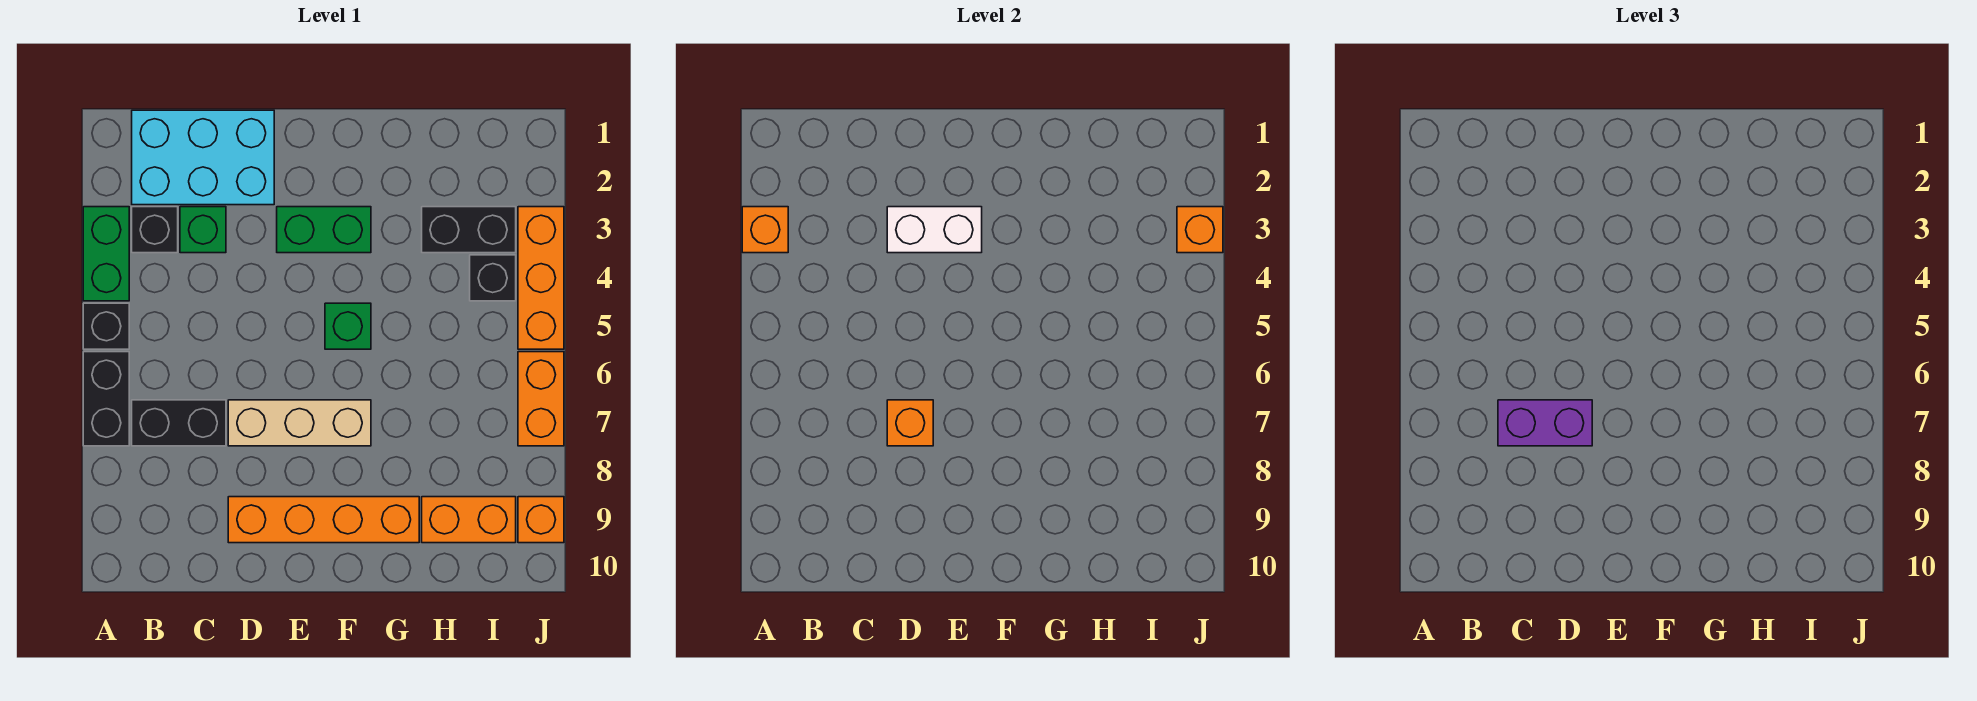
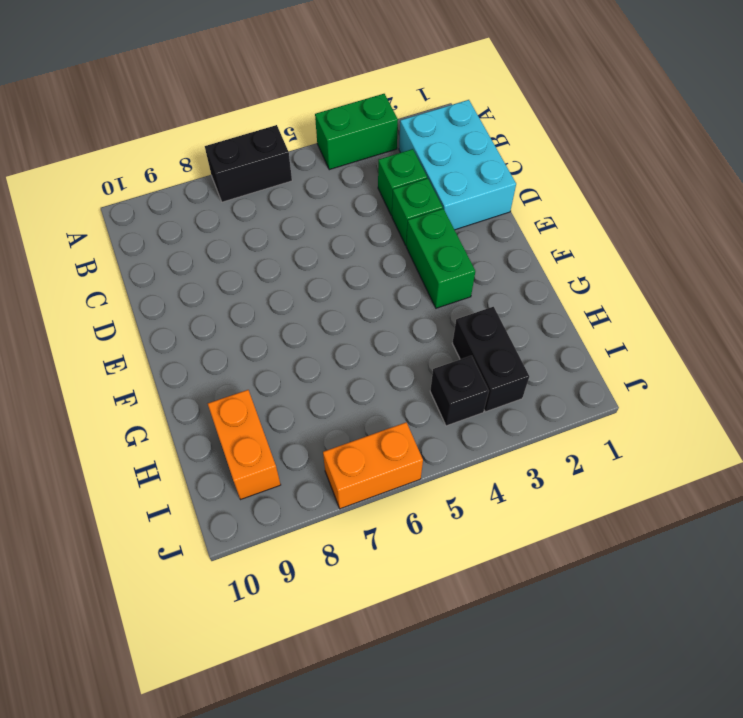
green 1x1 brick [392,178,443,245] -> green 1x1 brick moved to [325,303,371,349]
none -> black 1x1 brick [83,303,129,349]
none -> black 1x1 brick [132,207,178,253]
none -> black 1x2 brick [132,400,226,446]

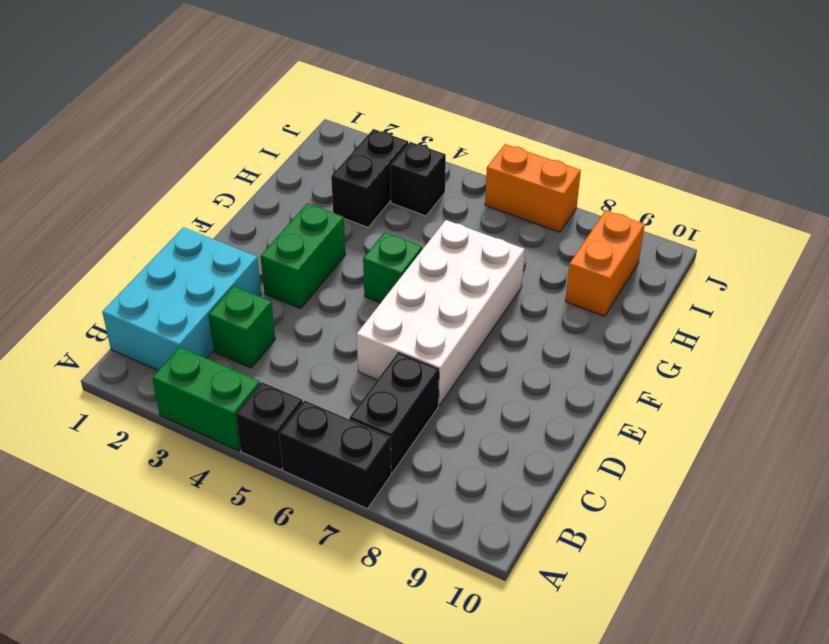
white 2x4 brick [357,220,525,405] -> tan 1x3 brick [228,400,371,446]
none -> black 1x1 brick [132,207,178,253]
none -> orange 1x4 brick [228,497,419,543]
none -> orange 1x3 brick [518,207,564,349]

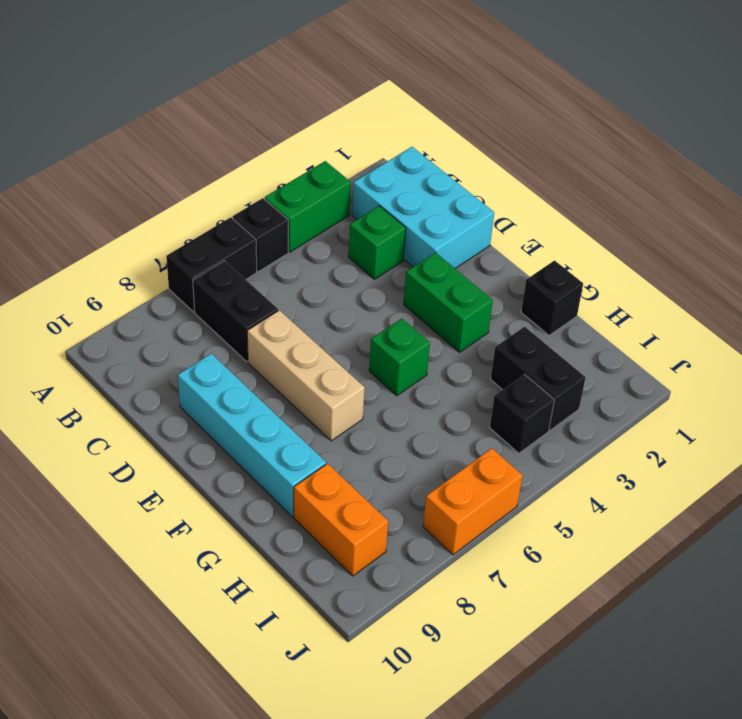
cyan 1x4 brick [178,354,326,517] -> orange 1x4 brick [228,497,419,543]
black 1x1 brick [521,261,583,335] -> black 1x1 brick moved to [132,207,178,253]
none -> orange 1x3 brick [518,207,564,349]
none -> orange 1x1 brick [518,497,564,543]
none -> orange 1x1 brick [742,207,788,253]

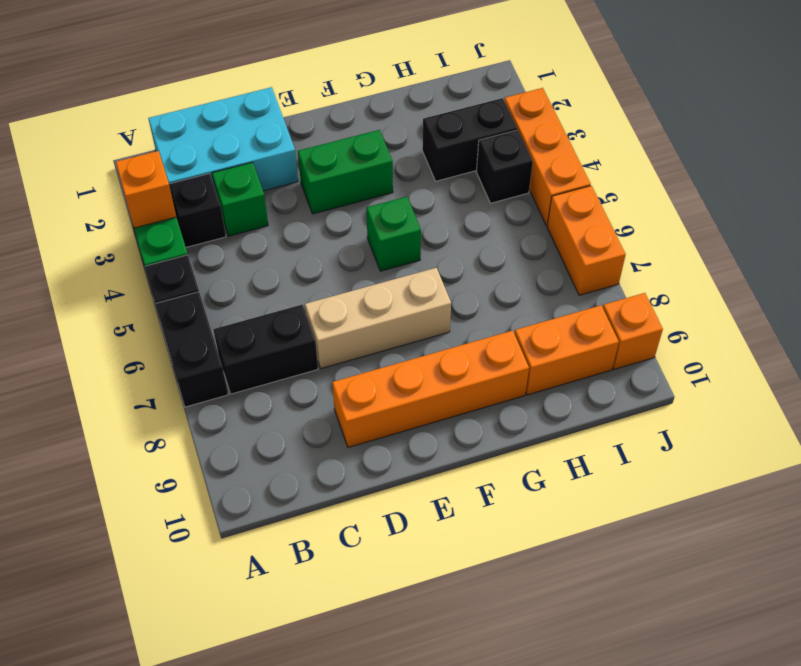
none -> white 1x2 brick [887,207,982,253]
none -> orange 1x1 brick [887,400,933,446]
none -> orange 1x1 brick [1177,207,1223,253]

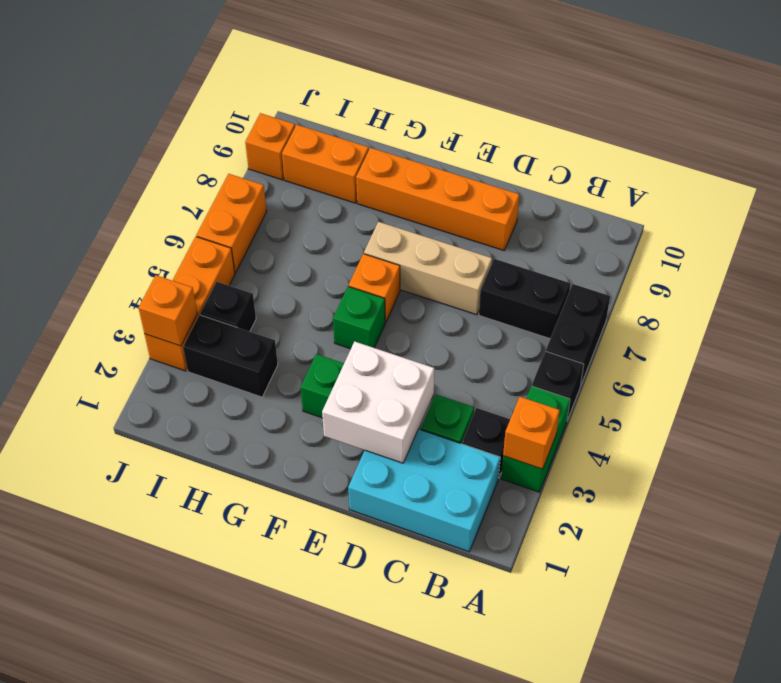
white 2x2 brick [322,341,434,463] -> white 1x2 brick [887,207,982,253]
orange 1x1 brick [349,254,400,322] -> orange 1x1 brick moved to [887,400,933,446]
none -> purple 1x2 brick [1498,400,1592,446]

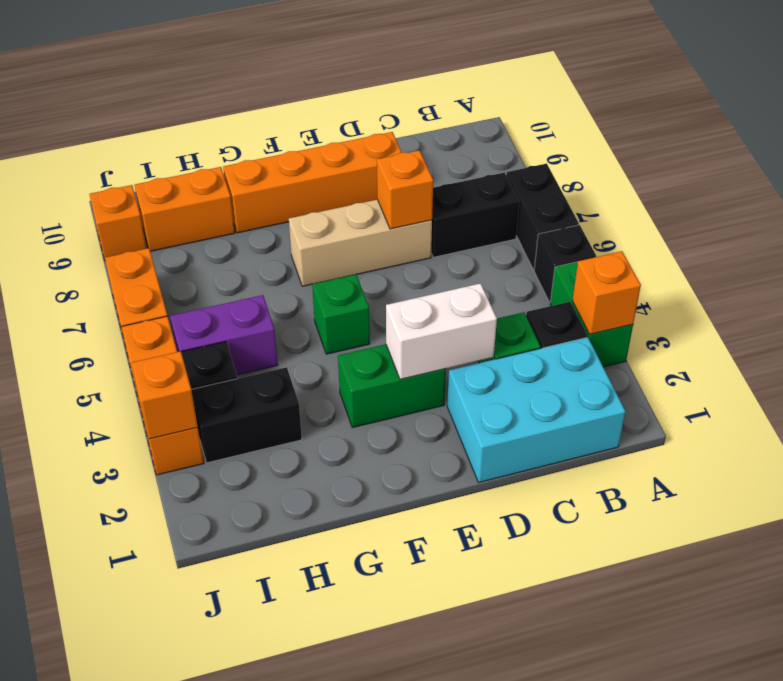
purple 1x2 brick [170,295,278,375] -> purple 1x2 brick moved to [1498,400,1592,446]

